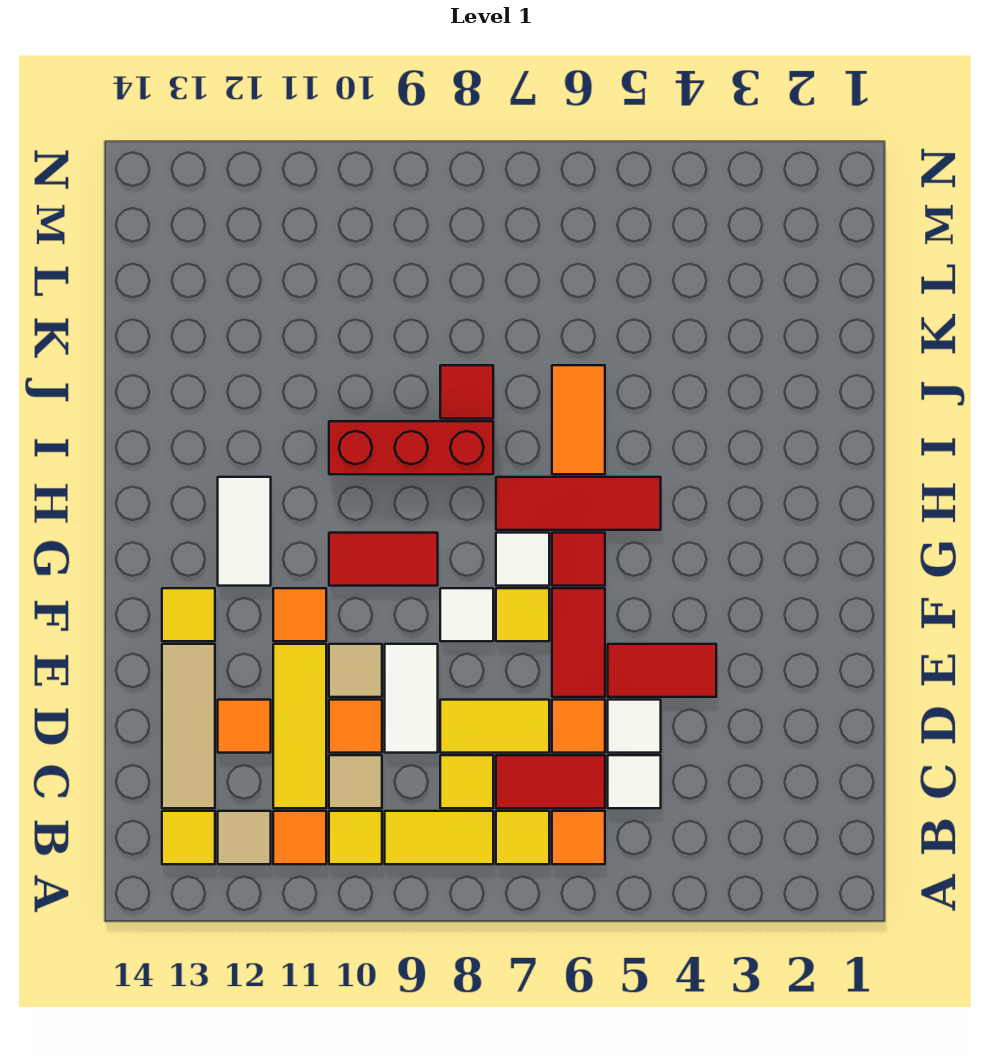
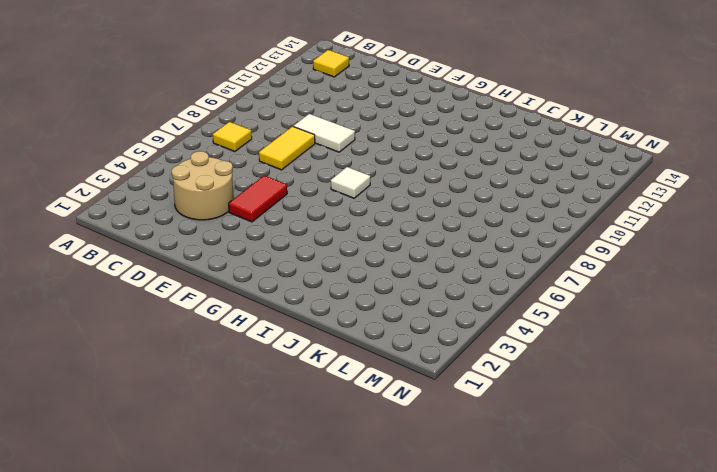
tan 2x2 round brick [172,151,233,220] -> none
none -> orange 1x1 tile [552,811,605,864]
none -> yellow 1x2 tile [385,811,493,864]
none -> yellow 1x1 tile [329,811,382,864]
none -> orange 1x1 tile [273,811,326,864]

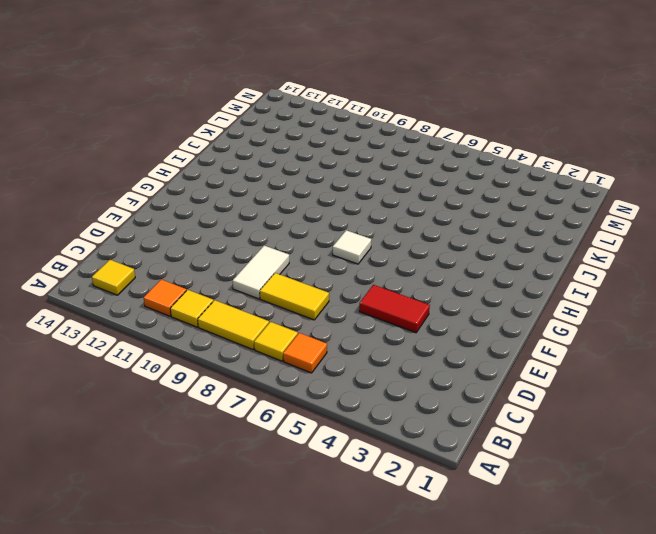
none -> tan 1x1 tile [218,811,271,864]
none -> white 1x1 tile [608,755,661,808]
none -> red 1x2 tile [496,755,605,808]
none -> yellow 1x1 tile [440,755,493,808]

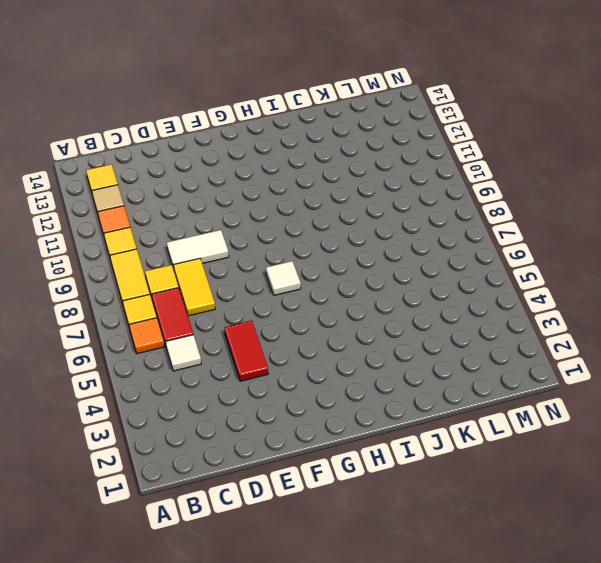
none -> tan 1x1 tile [329,755,382,808]
none -> yellow 1x3 tile [273,644,326,808]
none -> tan 1x3 tile [162,644,215,808]
none -> white 1x1 tile [608,700,661,753]

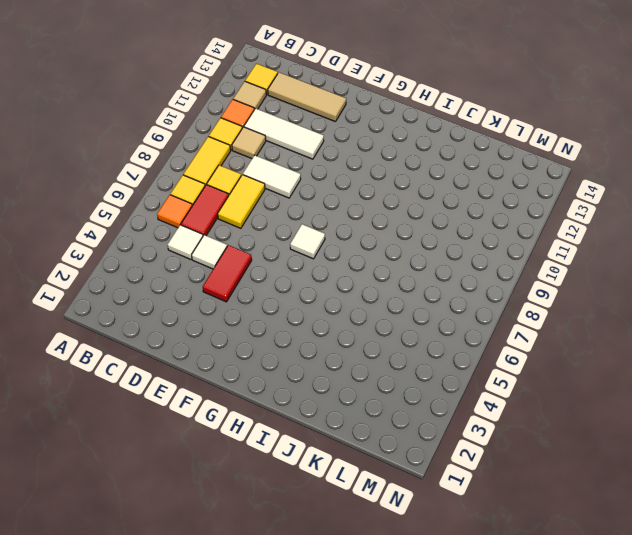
white 1x3 tile [244,108,324,159] -> yellow 1x3 tile [273,644,326,808]
none -> orange 1x1 tile [552,700,605,753]
none -> orange 1x1 tile [329,700,382,753]
none -> orange 1x1 tile [218,700,271,753]
none -> red 1x2 tile [552,588,605,697]

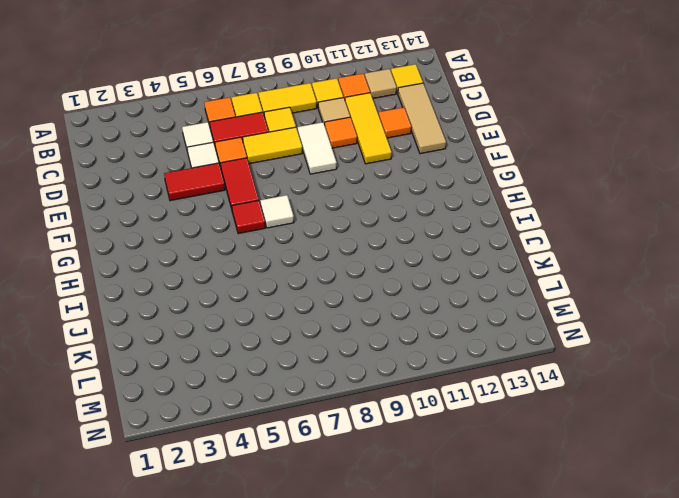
none -> tan 1x1 tile [329,644,382,697]
none -> yellow 1x1 tile [496,588,549,641]
none -> white 1x1 tile [440,588,493,641]
none -> orange 1x1 tile [273,588,326,641]

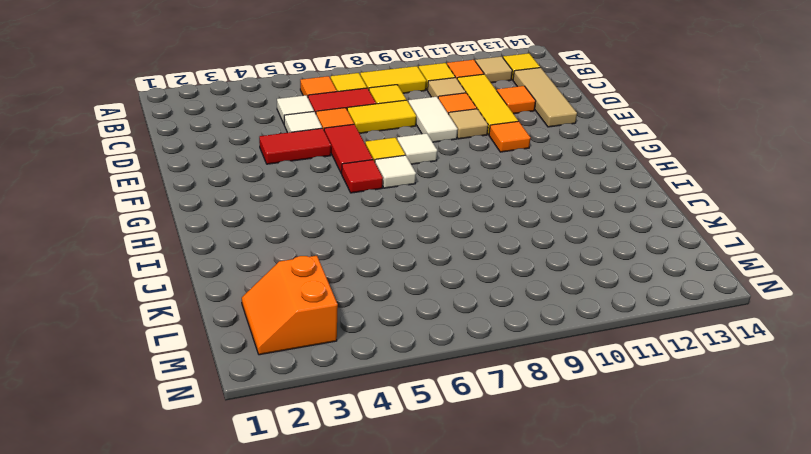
orange 2x2 slope [242,256,338,355] -> none
none -> yellow 1x1 tile [162,588,215,641]
none -> red 1x2 tile [329,533,438,586]
none -> white 1x2 tile [218,477,271,586]
none -> red 1x3 tile [496,477,661,530]

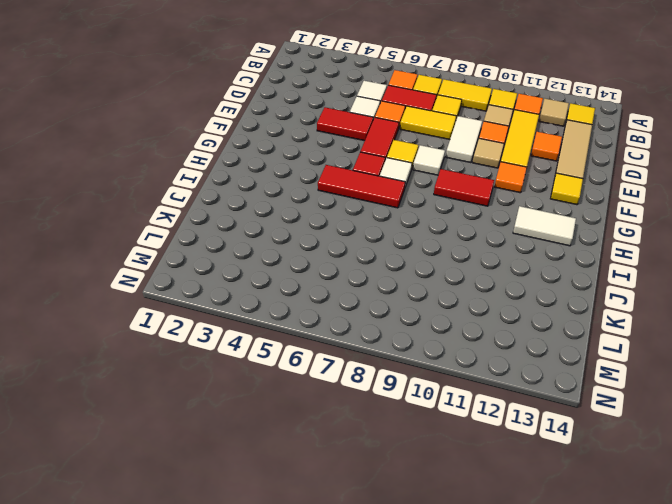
white 1x2 tile [513,206,576,246] -> white 1x2 tile turned to [218,477,271,586]
none -> orange 1x2 tile [552,365,605,474]
none -> red 1x3 brick [329,421,493,474]
none -> red 1x1 tile [440,365,493,419]

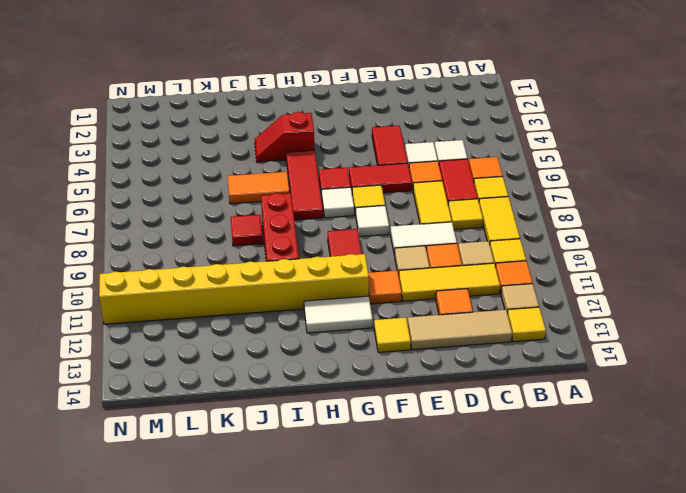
yellow 1x8 brick [99,254,369,324] -> none
red 1x2 slope [255,112,315,162] -> none

